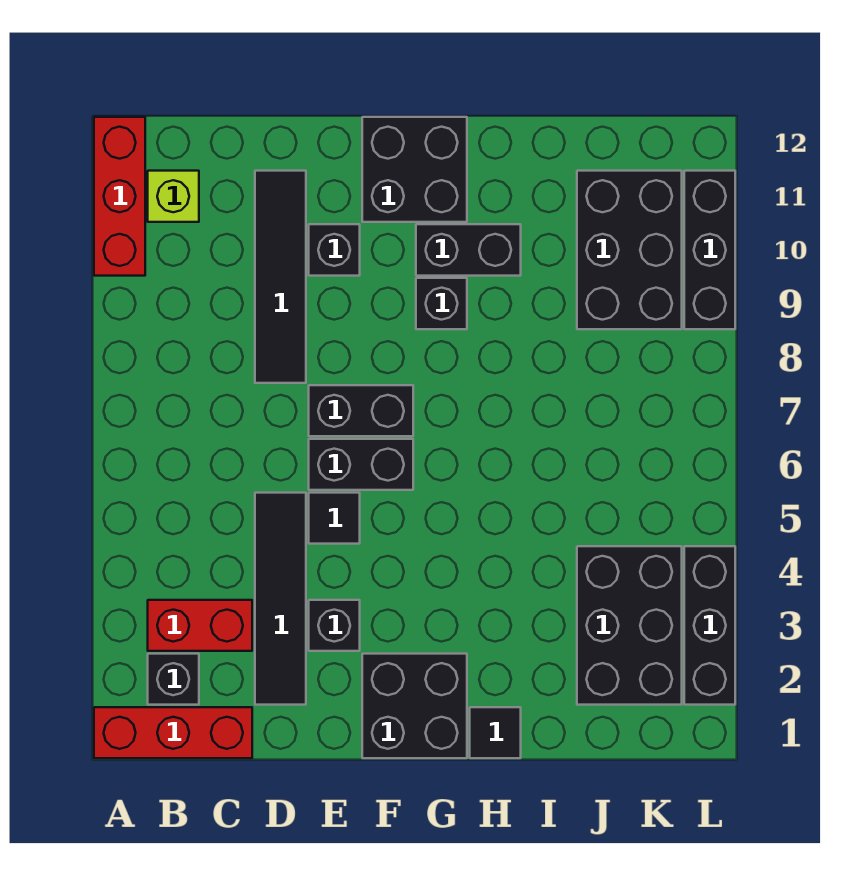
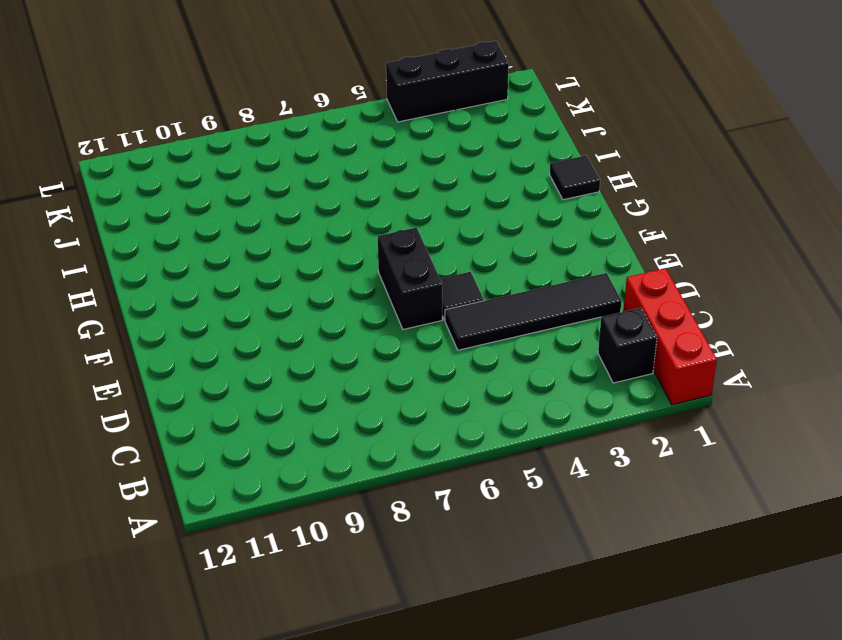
none -> red 1x3 brick [94,117,145,276]
none -> red 1x2 brick [148,600,252,651]
none -> lime 1x1 brick [148,171,199,222]

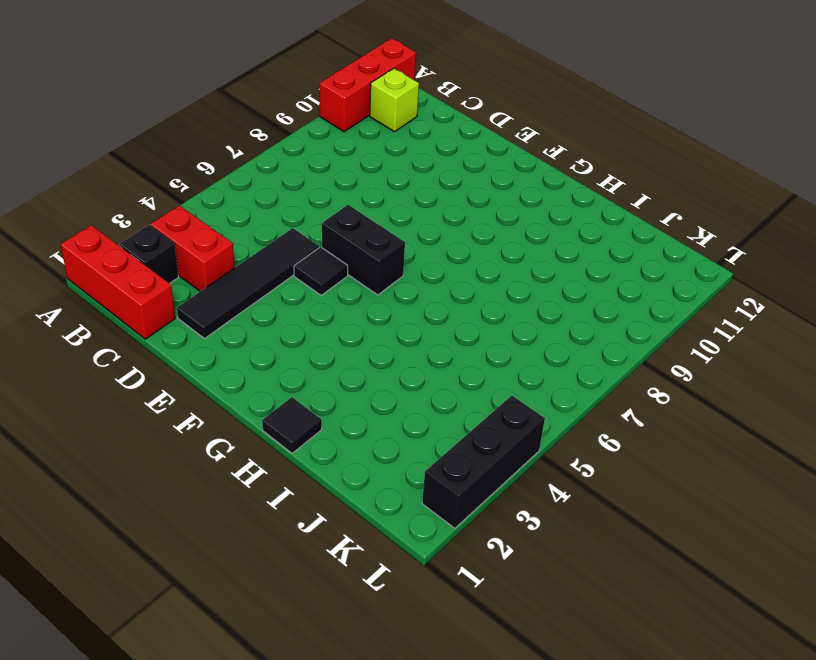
none -> black 1x4 tile [255,171,306,383]
none -> black 1x1 brick [309,600,360,651]
none -> black 1x2 brick [309,385,413,436]

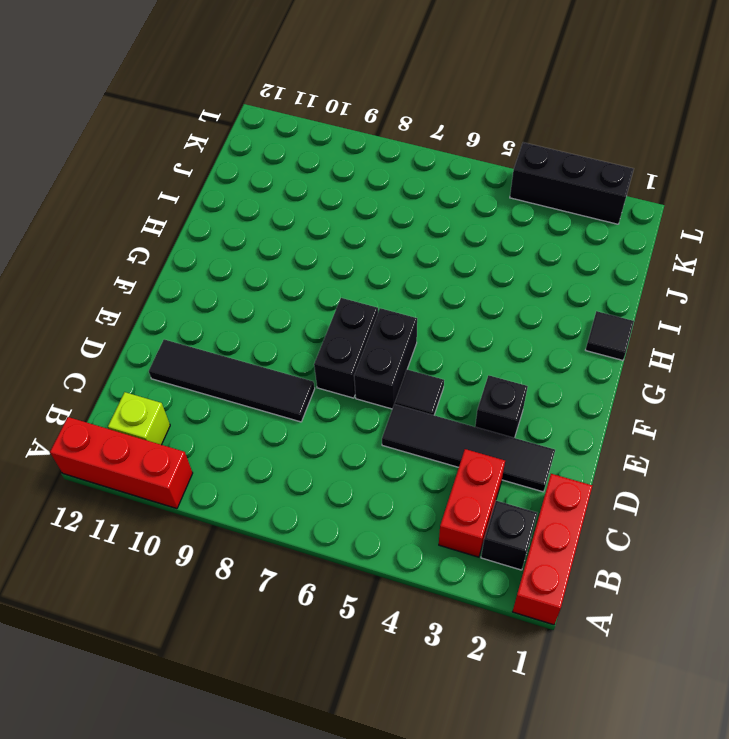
none -> black 1x1 brick [309,224,360,276]
none -> black 2x2 brick [362,654,467,758]
none -> black 2x2 brick [362,117,467,222]

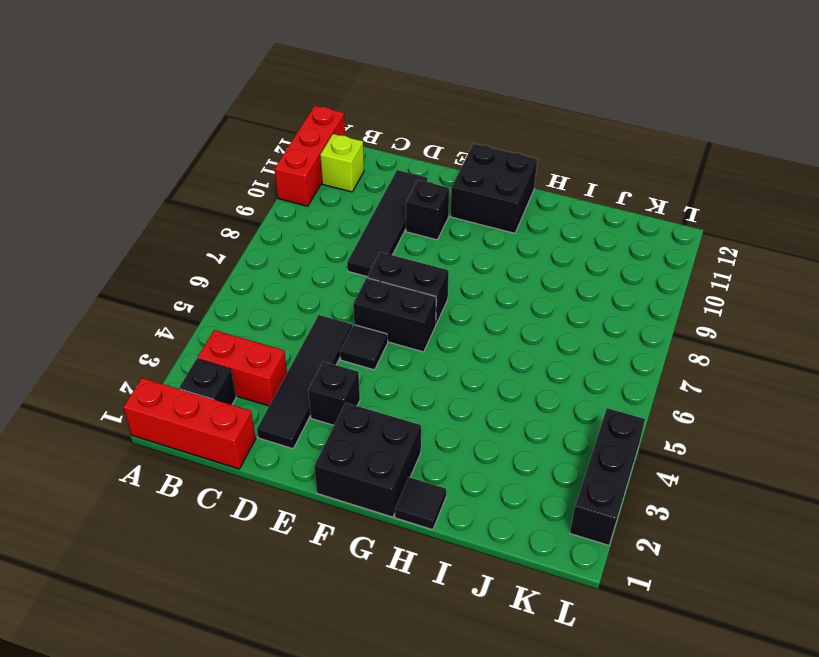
none -> black 1x1 brick [416,278,467,329]
none -> black 1x2 brick [416,224,521,276]
none -> black 2x3 brick [577,546,682,705]

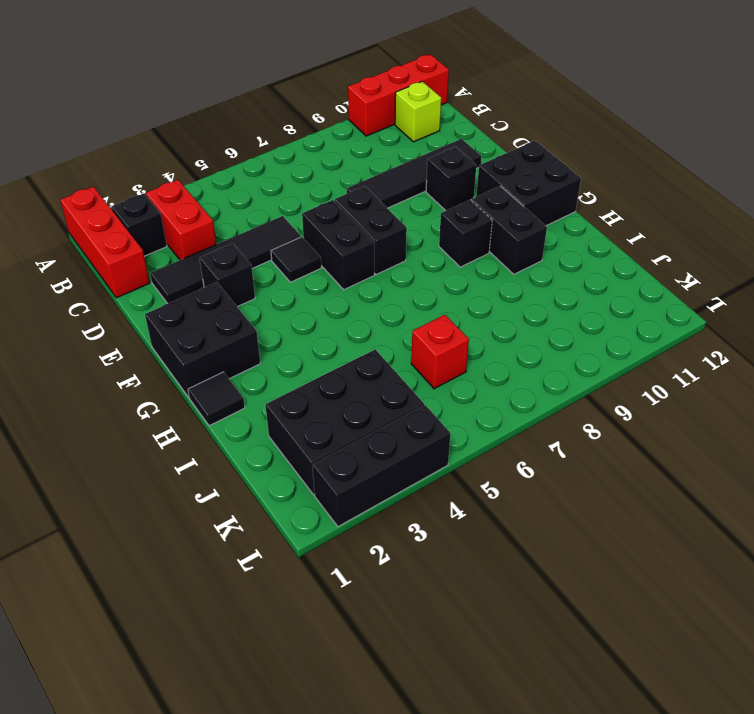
red 1x1 brick [411,315,469,389] -> none
none -> black 2x3 brick [577,171,682,329]
none -> black 1x3 brick [684,171,735,329]

